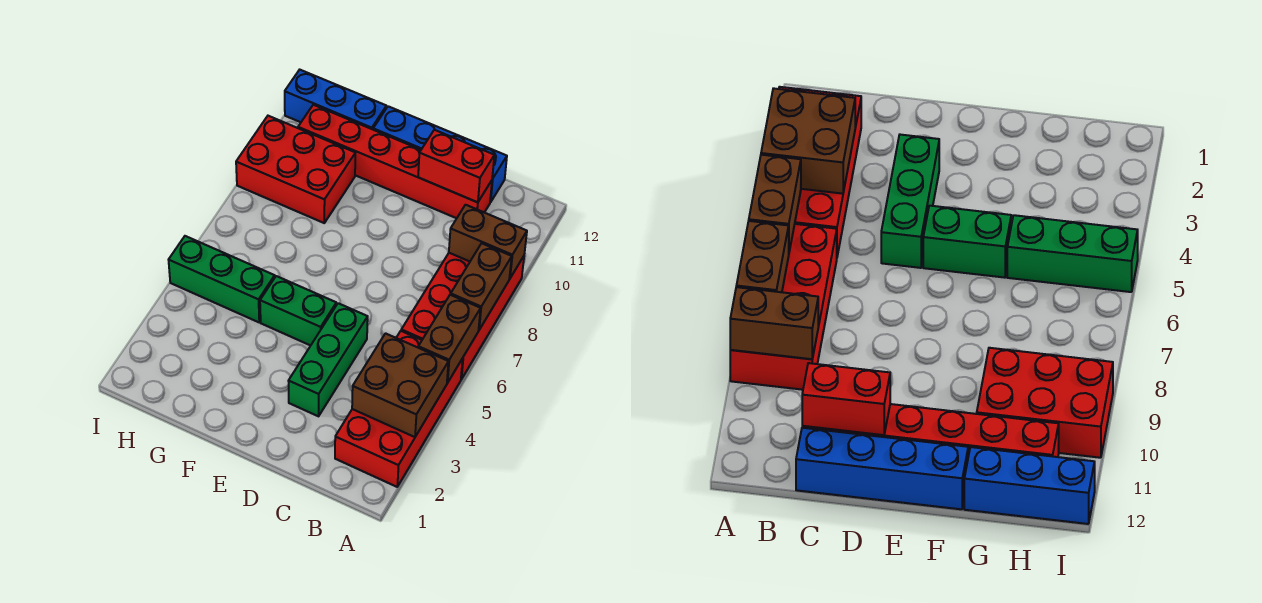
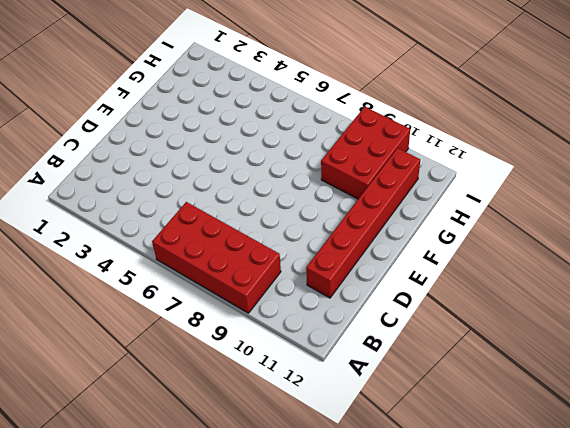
none -> red 2x4 brick [335,331,463,487]
none -> blue 1x4 brick [373,106,507,202]
none -> green 1x3 brick [289,303,368,416]

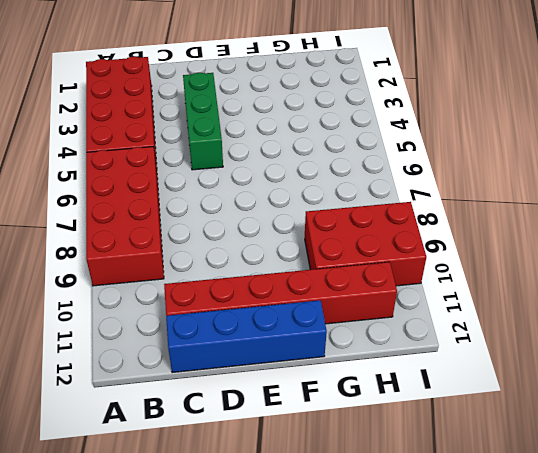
none -> green 1x2 brick [260,276,336,346]
none -> green 1x3 brick [169,236,275,322]
none -> blue 1x3 brick [285,70,386,129]

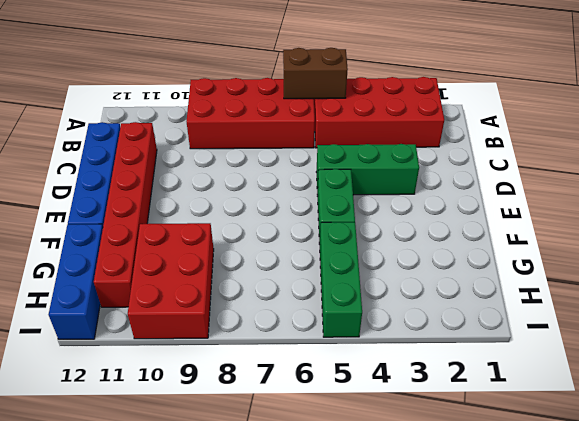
none -> brown 2x2 brick [352,333,449,437]
none -> brown 1x2 brick [450,243,512,330]
none -> brown 1x2 brick [449,205,527,279]

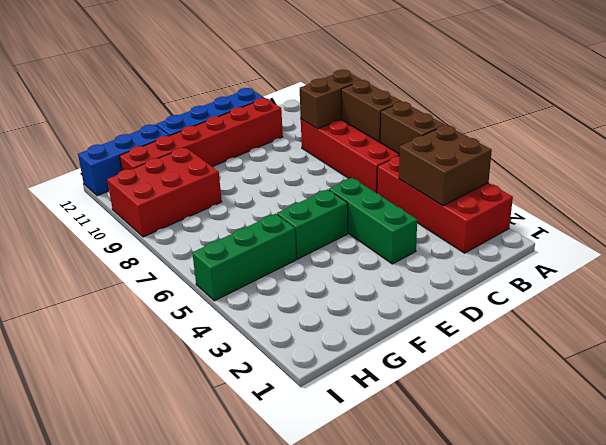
none -> red 1x2 brick [418,130,494,202]

